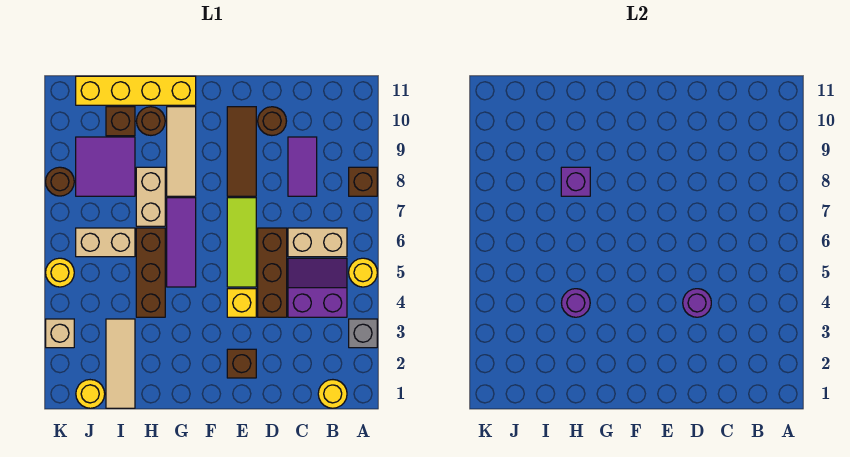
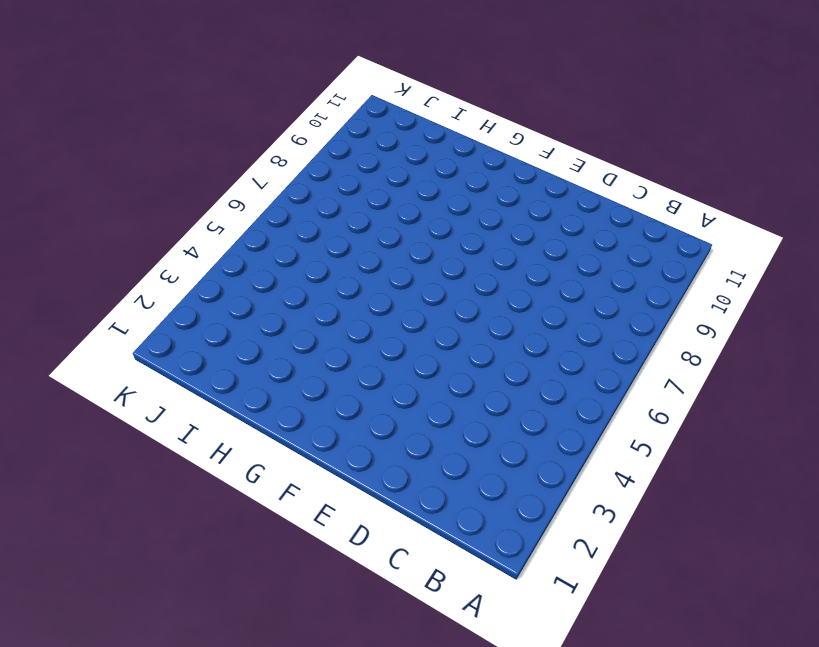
none -> grey 1x1 brick [349,319,377,348]
none -> yellow 1x1 round brick [349,258,377,287]
none -> brown 1x1 brick [349,167,377,196]
none -> yellow 1x1 round brick [318,380,347,408]

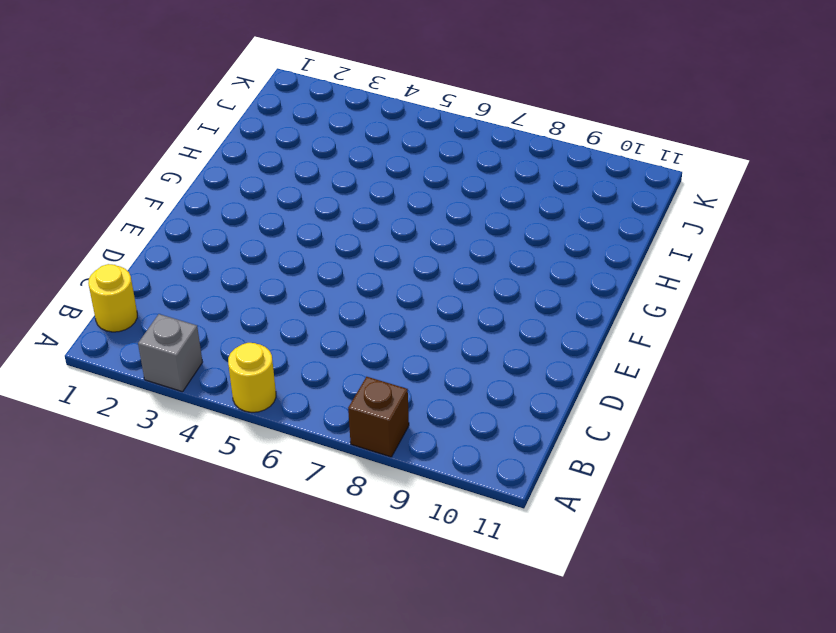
none -> purple 2x2 slope [288,258,347,317]
none -> tan 1x2 brick [288,228,347,257]
none -> purple 1x2 tile [288,137,317,196]
none -> brown 1x3 brick [258,228,287,317]

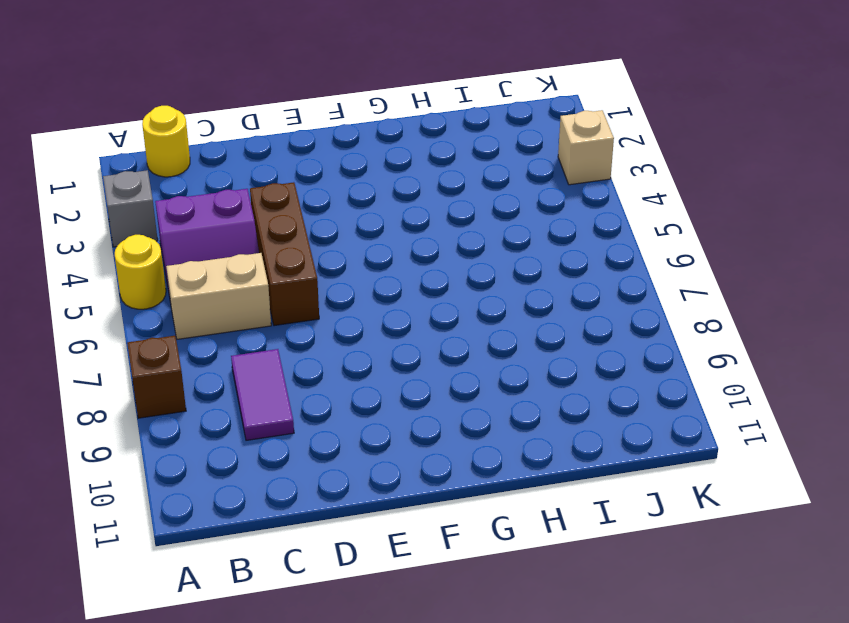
none -> brown 1x1 round brick [258,107,286,135]
none -> brown 1x1 brick [227,349,256,378]
none -> yellow 1x1 brick [227,289,256,317]
none -> lime 1x3 tile [227,198,256,287]

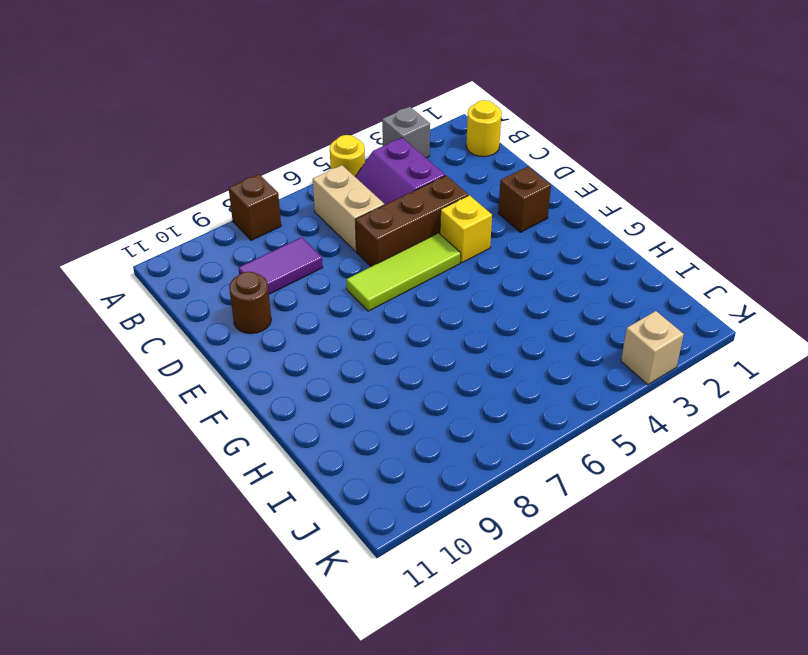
none -> brown 1x3 tile [227,107,256,196]
none -> purple 1x3 tile [167,198,196,287]
none -> tan 1x3 tile [167,107,196,196]
none -> yellow 1x4 brick [76,76,196,105]

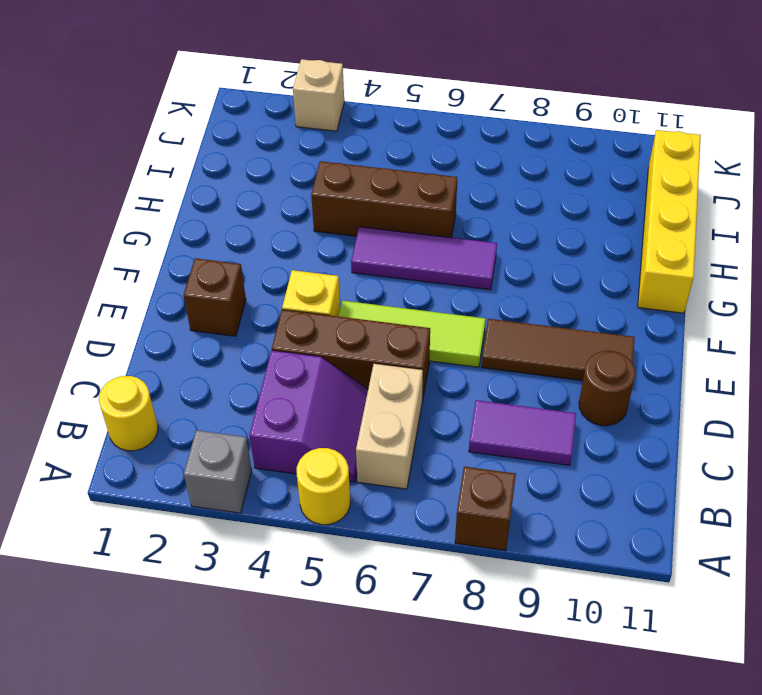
none -> tan 1x3 tile [167,107,196,196]
none -> tan 1x2 brick [136,167,165,226]
none -> brown 1x1 round brick [136,107,165,135]
none -> tan 1x3 tile [106,319,135,408]

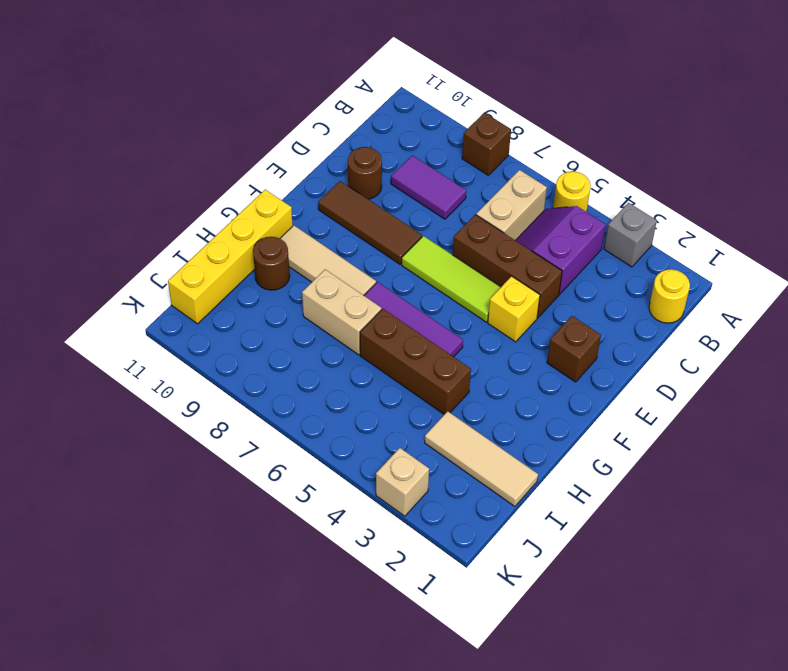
none -> tan 1x2 brick [76,228,135,257]
none -> purple 2x2 tile [76,137,135,196]
none -> brown 1x1 brick [106,107,135,136]
none -> yellow 1x1 round brick [76,380,105,408]

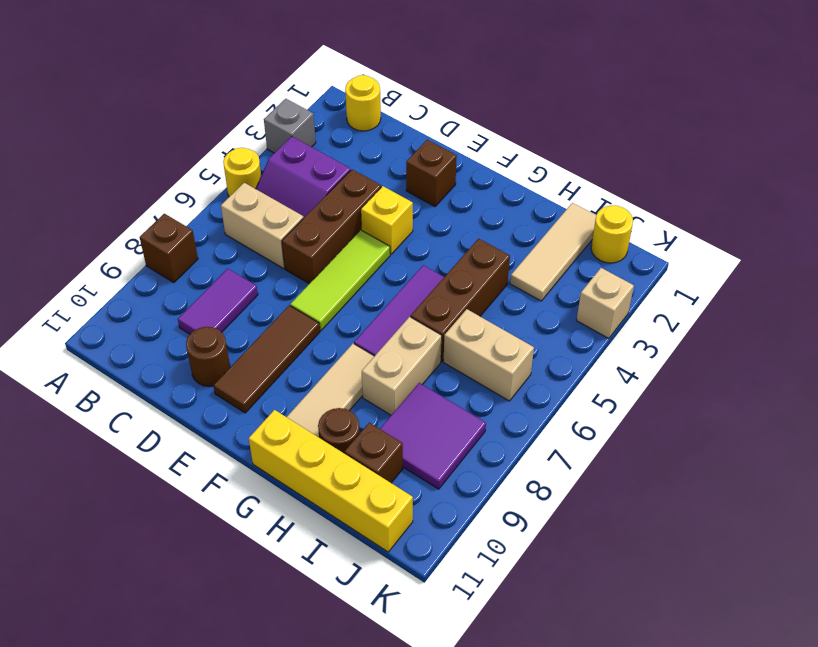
none -> yellow 1x1 round brick [46,258,74,287]
none -> brown 1x1 round brick [46,167,74,196]
none -> purple 1x1 round brick [683,289,711,317]
none -> purple 1x1 round brick [562,289,590,317]

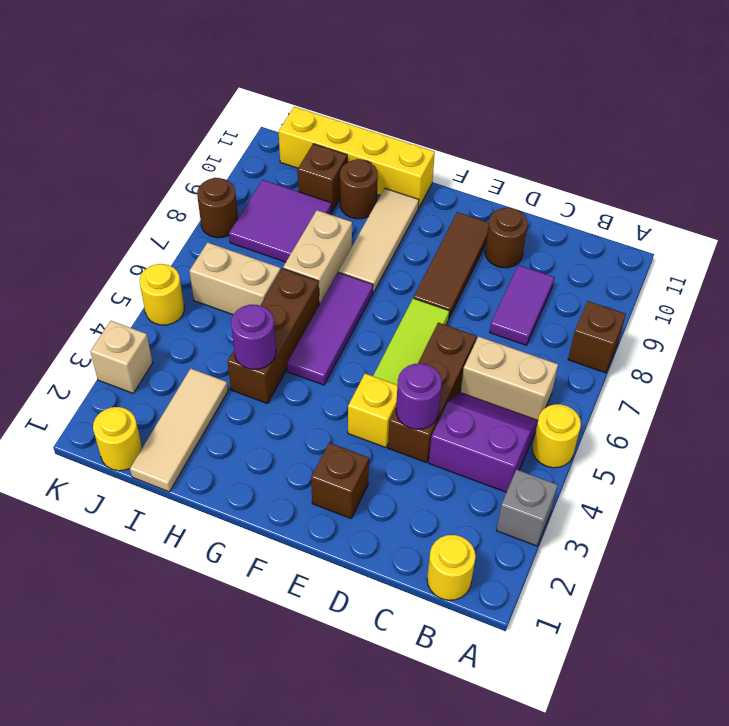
none -> purple 1x1 brick [561,167,590,196]

